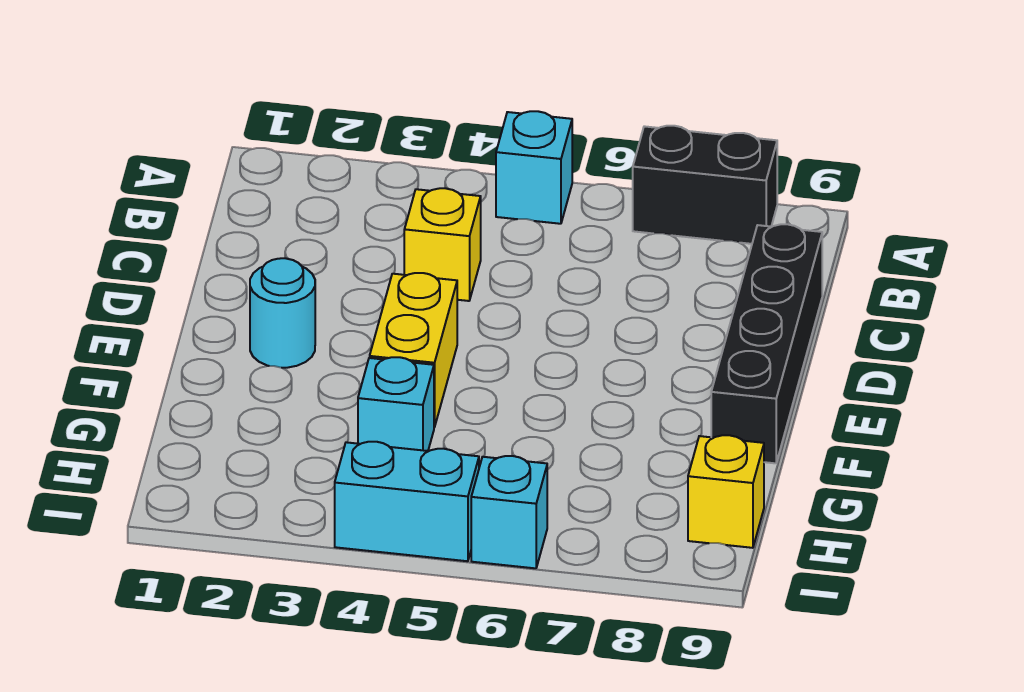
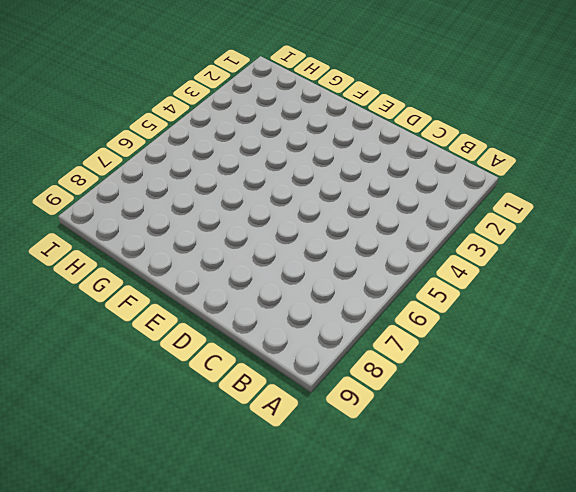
none -> cyan 1x1 brick [496,111,572,224]
none -> black 1x2 brick [633,126,777,244]

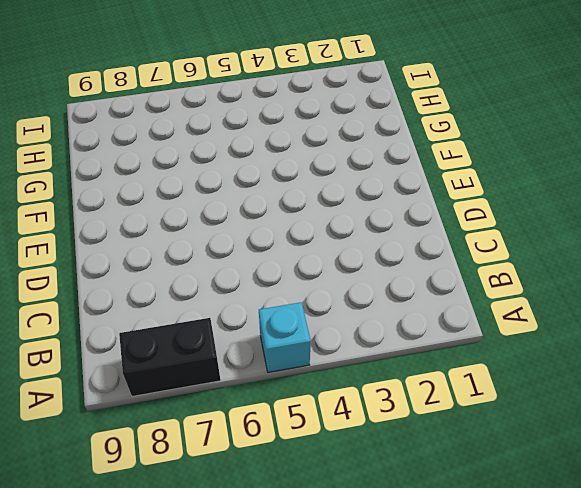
none -> yellow 1x1 brick [404,188,481,301]
none -> black 1x4 brick [711,224,822,463]

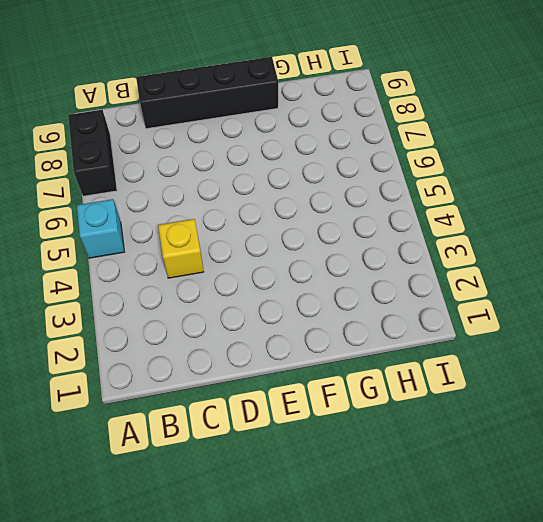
none -> cyan 1x1 round brick [250,258,315,368]
none -> yellow 1x2 brick [370,273,457,427]

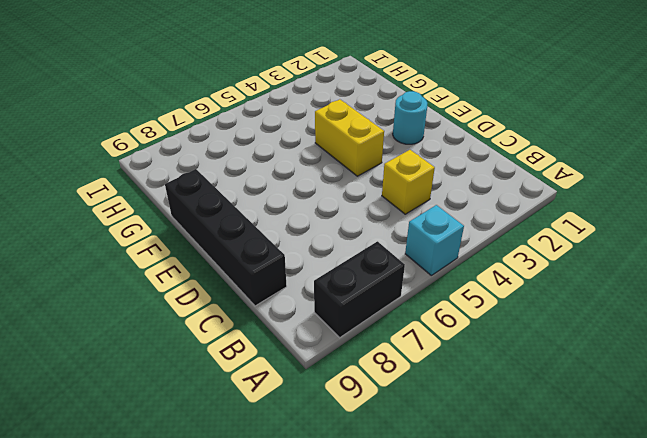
none -> cyan 1x1 brick [358,357,434,451]
none -> yellow 1x1 brick [688,435,764,548]

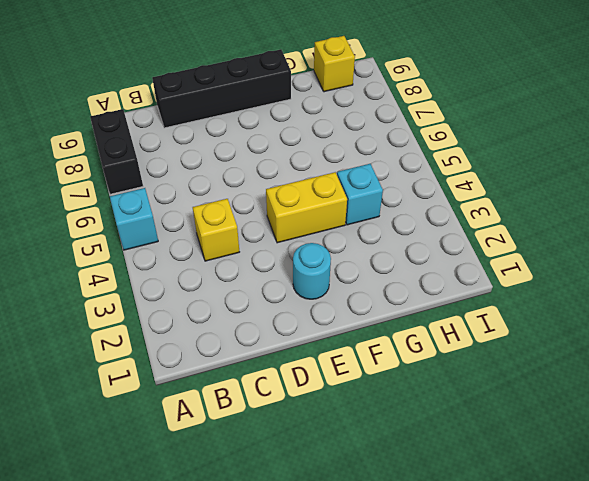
none -> cyan 1x2 brick [335,442,479,561]
none -> cyan 1x1 brick [471,456,547,568]

